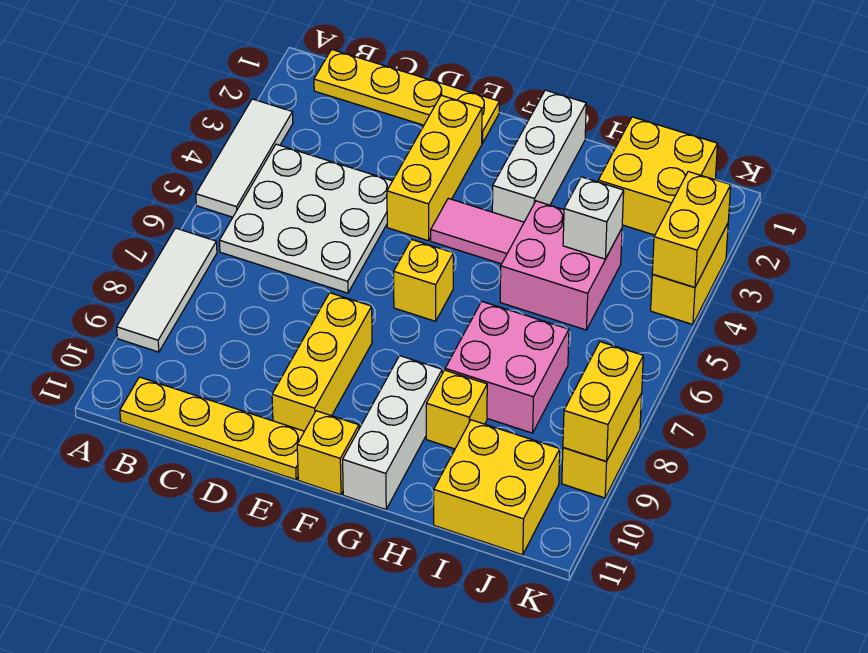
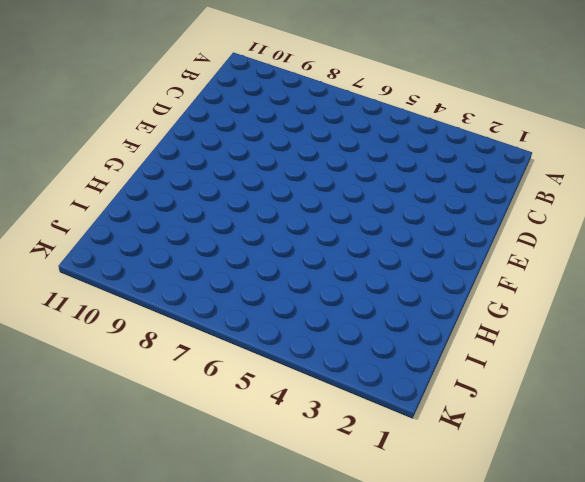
none -> white 1x3 tile [196,99,293,217]
none -> white 1x3 tile [117,228,217,352]
none -> yellow 1x4 plate [314,49,499,143]

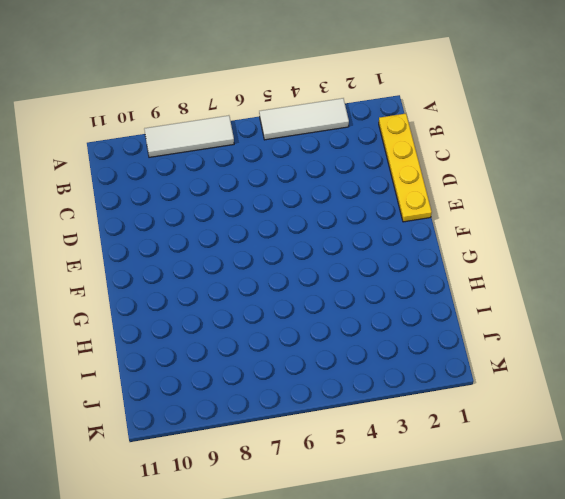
none -> white 3x3 plate [219,144,392,293]
none -> yellow 1x4 plate [120,377,304,480]
none -> yellow 1x3 brick [387,95,482,241]

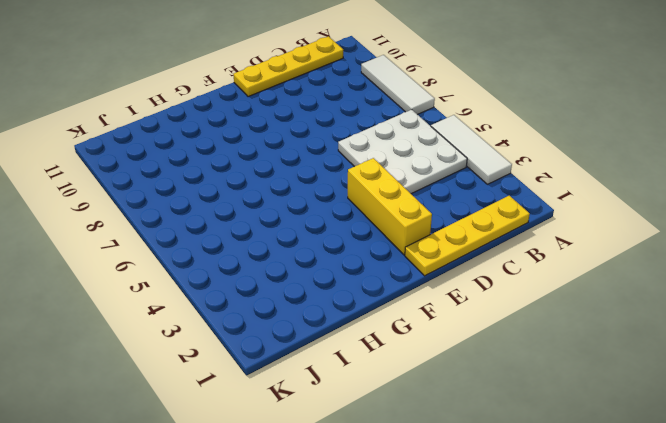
none -> yellow 1x3 brick [272,293,372,431]
none -> pink 1x2 tile [431,198,524,264]
none -> yellow 1x1 brick [394,240,453,321]

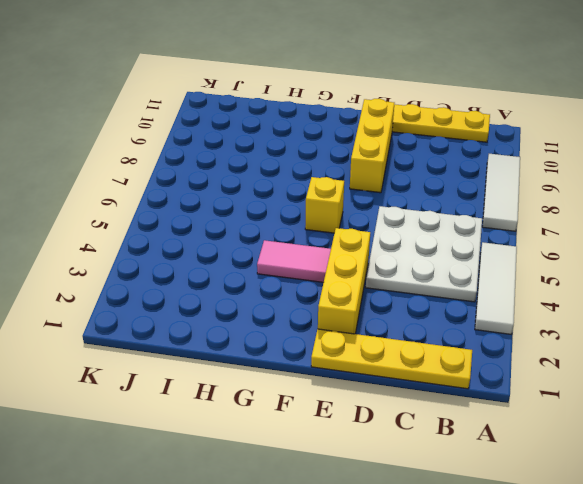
none -> yellow 1x1 brick [297,411,359,495]
none -> white 1x3 brick [492,90,586,222]
none -> white 1x3 brick [343,356,442,509]

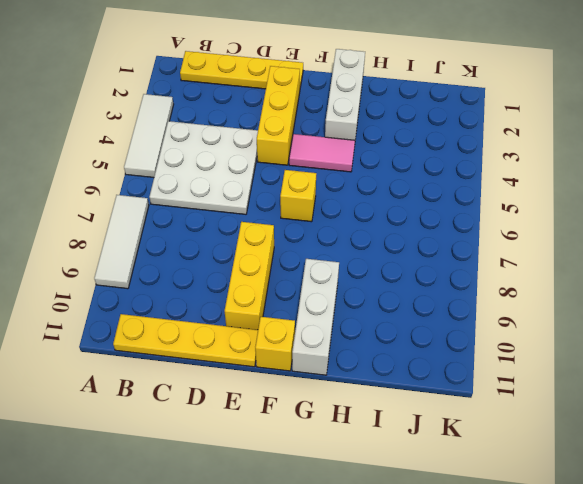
none -> pink 2x2 brick [500,201,622,330]
none -> pink 2x2 brick [445,302,569,433]
none -> yellow 1x1 brick [426,370,487,449]

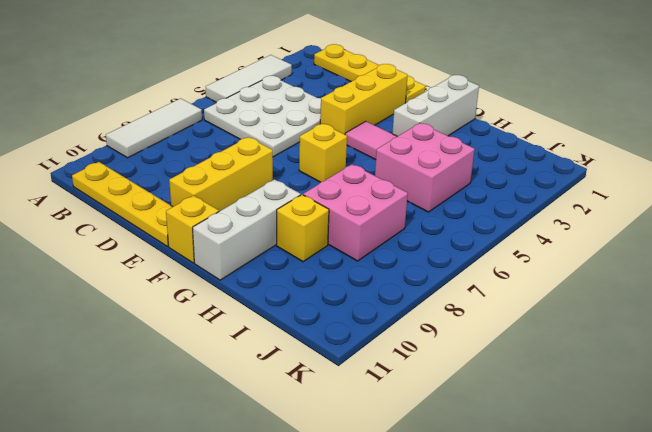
none -> yellow 2x2 brick [598,117,718,235]
none -> yellow 2x2 brick [434,420,560,555]
none -> yellow 1x2 brick [651,224,728,324]

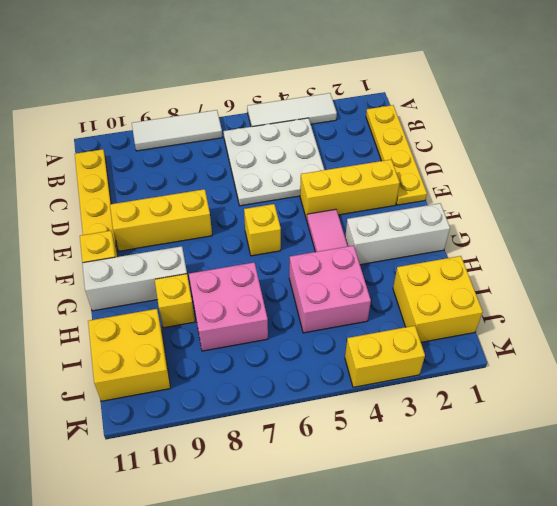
none -> yellow 1x2 brick [562,394,642,498]
none -> white 1x1 brick [563,177,624,259]
none -> yellow 1x2 brick [652,172,731,287]

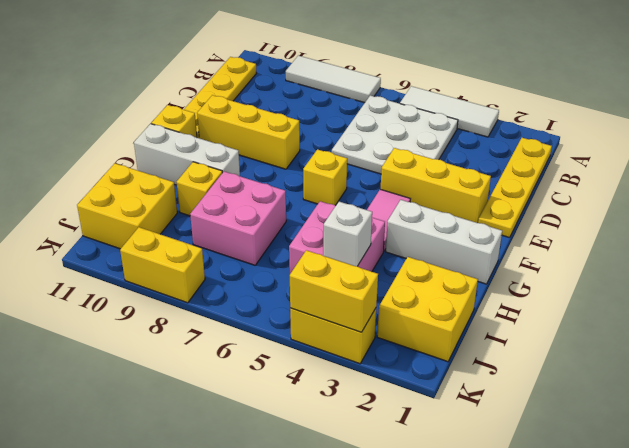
none -> yellow 1x2 brick [563,342,643,461]

